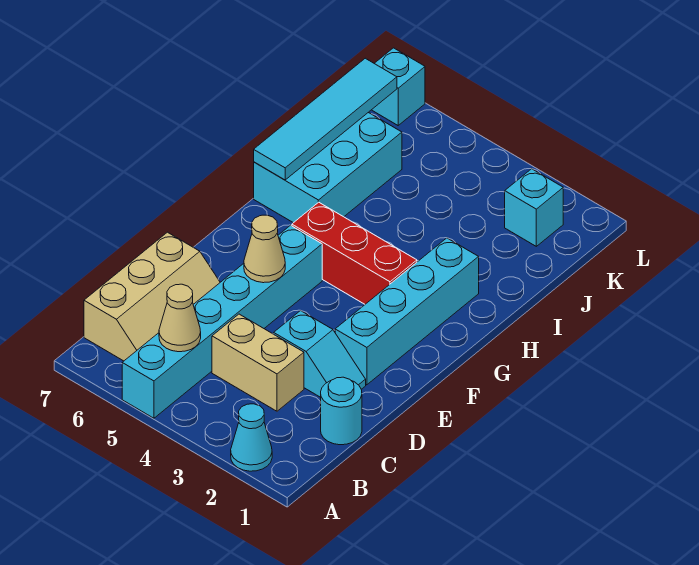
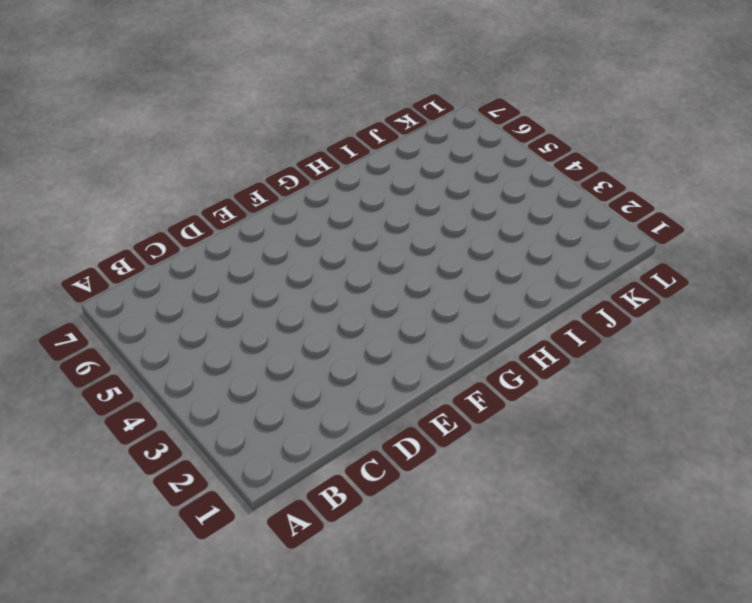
none -> cyan 1x1 cone [231,404,272,471]
none -> cyan 1x6 brick [122,225,322,418]
none -> tan 2x3 slope [84,232,220,361]

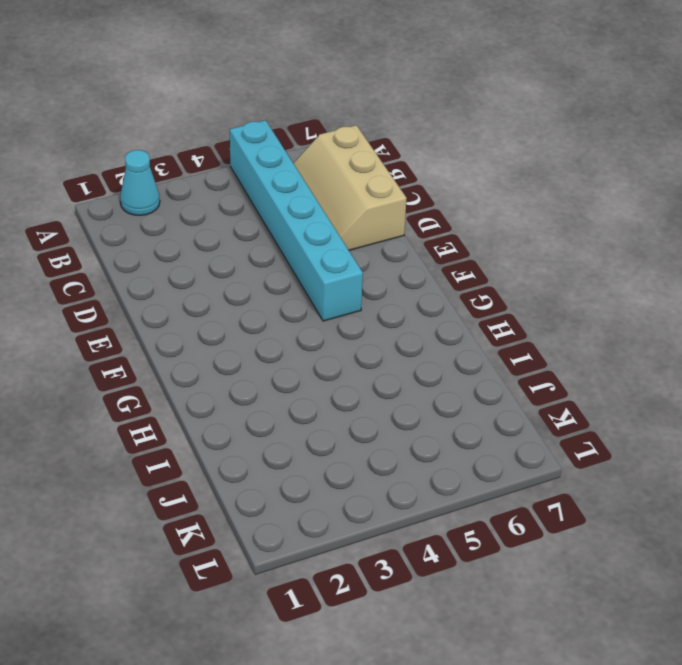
none -> cyan 1x1 round brick [321,377,362,445]
none -> tan 1x2 brick [212,314,304,411]
none -> cyan 1x2 slope [274,311,366,397]

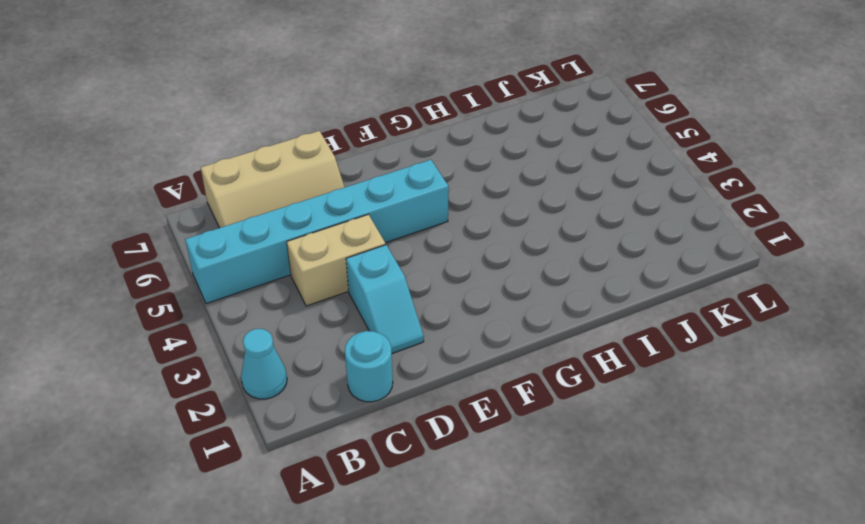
tan 1x2 brick [287,214,386,306] -> tan 1x2 brick turned to [212,314,304,411]
none -> cyan 1x4 brick [335,238,479,385]
none -> red 1x3 brick [292,202,417,304]
none -> cyan 2x3 brick [254,112,402,223]

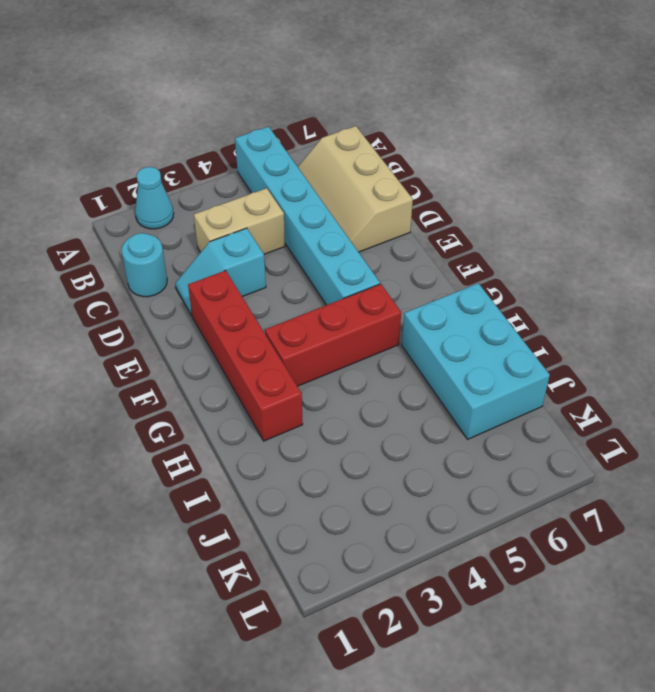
red 1x4 brick [188,270,303,441] -> cyan 1x4 brick [335,238,479,385]
none -> cyan 1x1 brick [505,169,563,246]
none -> cyan 1x1 brick [372,48,425,125]
none -> tan 1x1 cone [159,284,201,352]

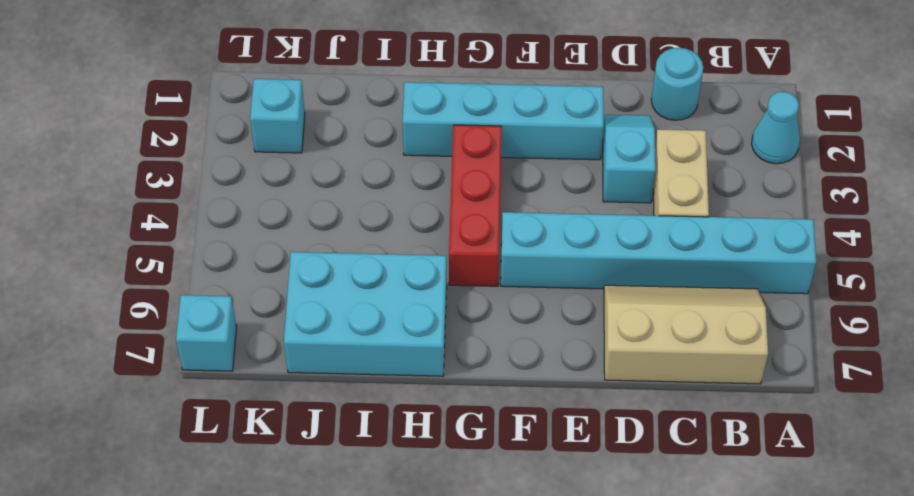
none -> tan 1x1 cone [159,284,201,352]
none -> tan 1x1 cone [244,215,285,283]
none -> cyan 1x4 tile [254,58,397,180]

